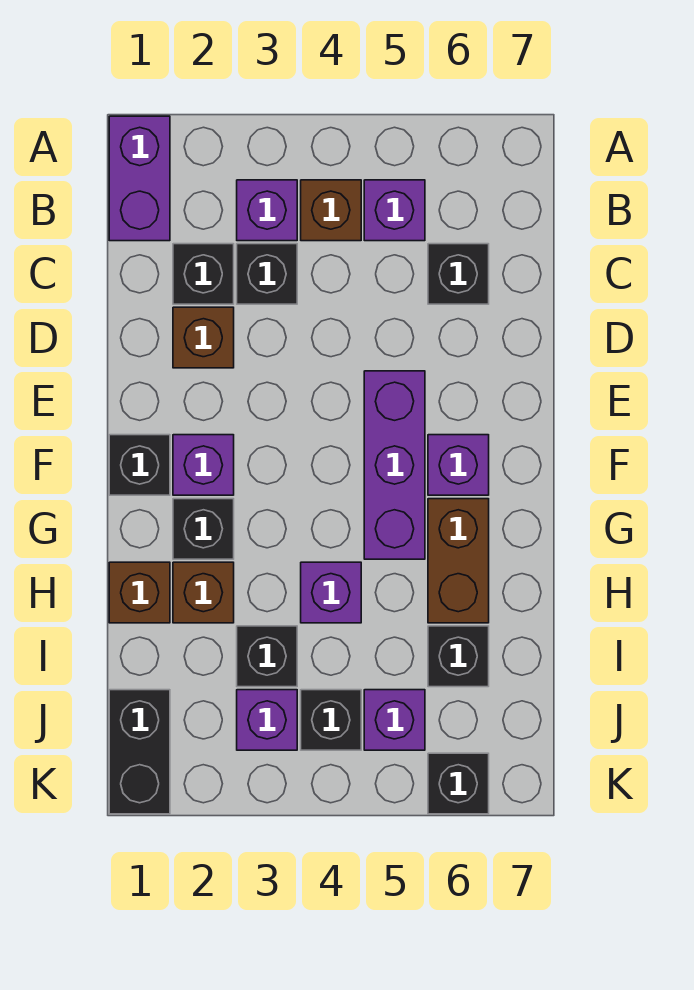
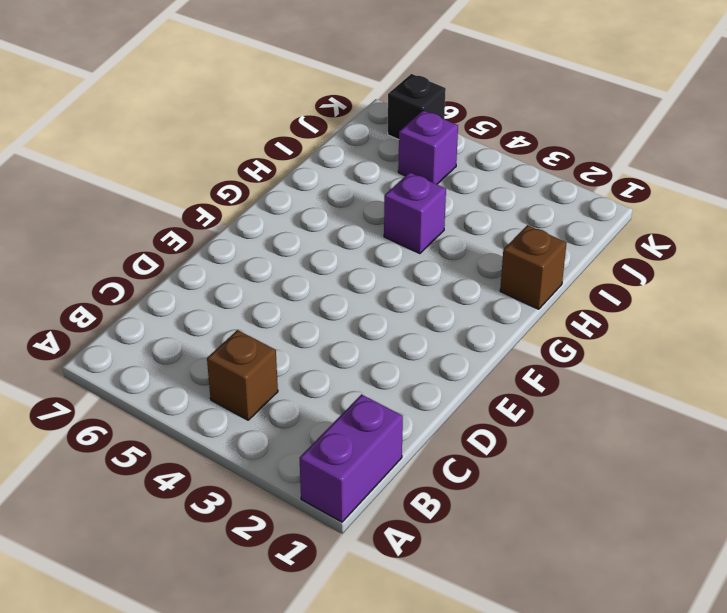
none -> purple 1x1 brick [237,180,297,241]
none -> purple 1x1 brick [364,180,425,241]
none -> black 1x1 brick [173,244,234,304]

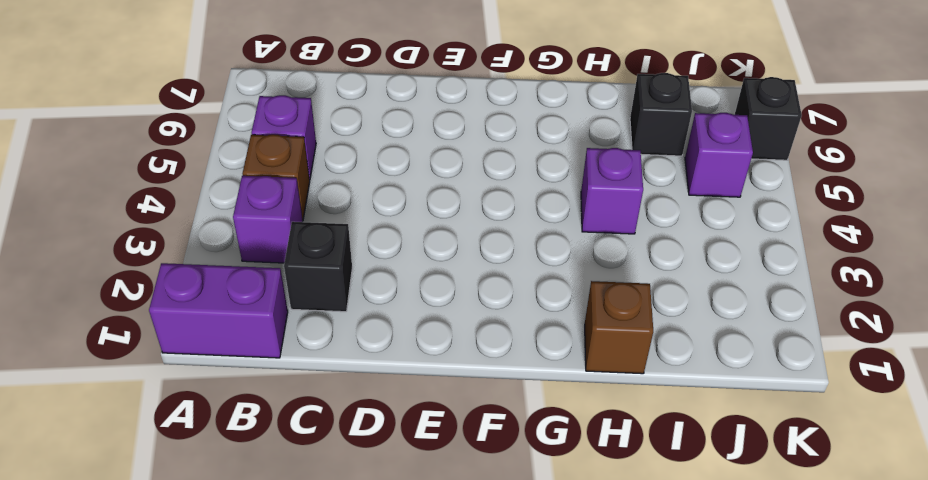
none -> black 1x1 brick [237,244,297,304]
none -> black 1x1 brick [428,244,489,304]
none -> brown 1x1 brick [173,307,234,368]

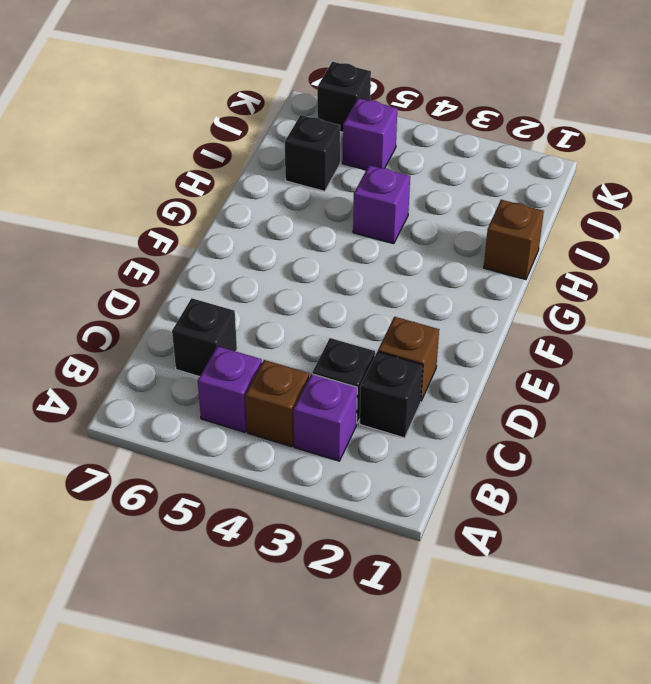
none -> purple 1x2 brick [109,116,170,241]
none -> purple 1x3 brick [364,371,425,559]
none -> black 1x1 brick [109,435,170,495]

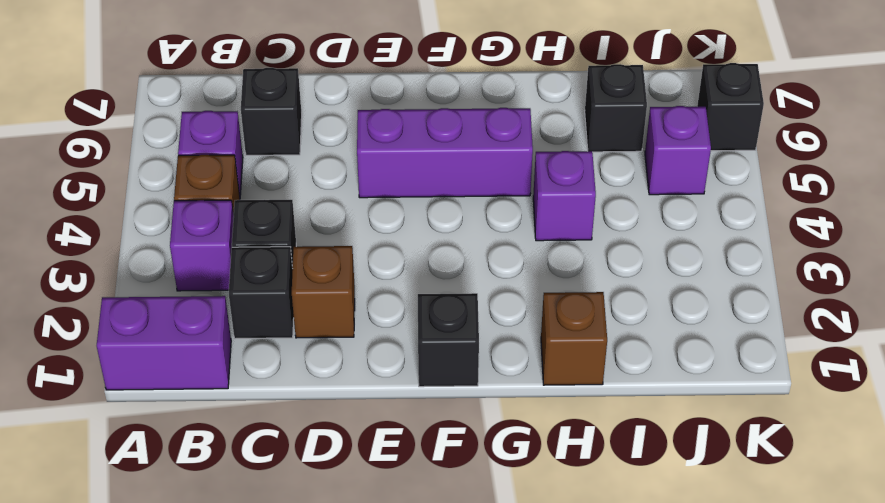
none -> purple 1x1 brick [173,435,234,495]
none -> purple 1x1 brick [428,435,489,495]
none -> black 1x1 brick [173,499,234,559]

